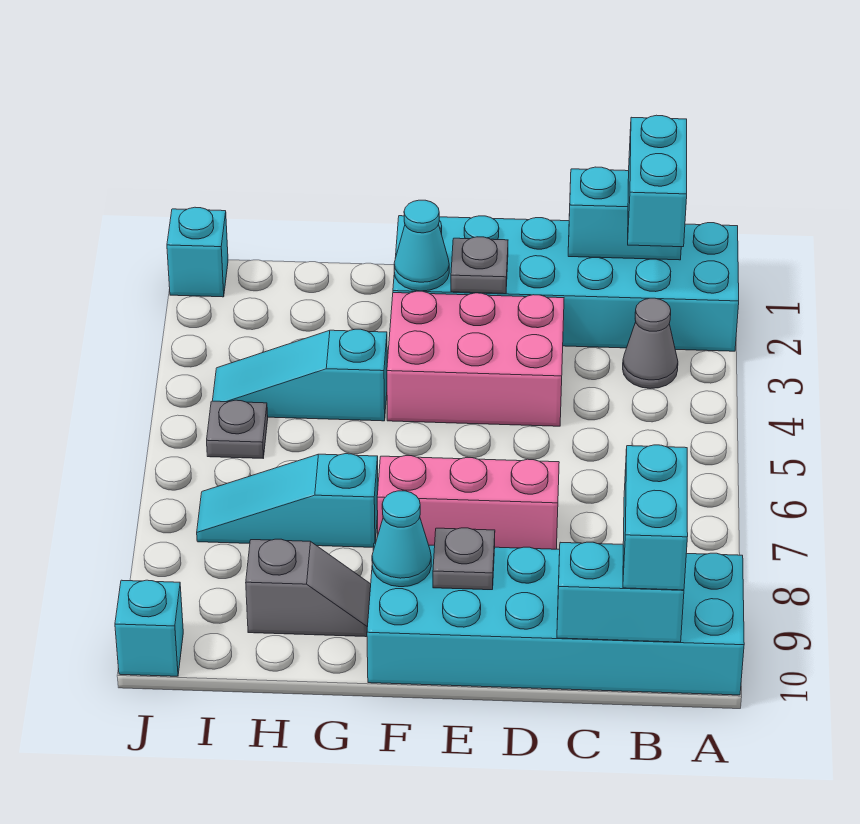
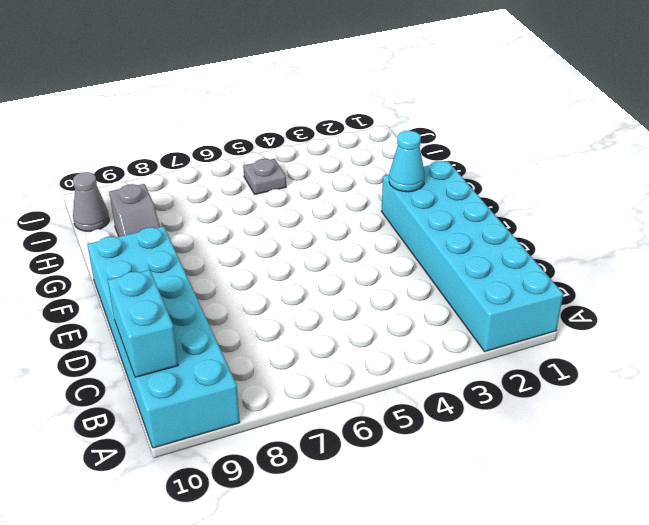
grey 1x1 cone [73,172,109,231] -> grey 1x1 cone moved to [623,298,678,389]
none -> pink 2x3 brick [387,291,564,426]
none -> pink 1x3 brick [377,456,559,549]
none -> cyan 1x3 slope [213,329,387,421]

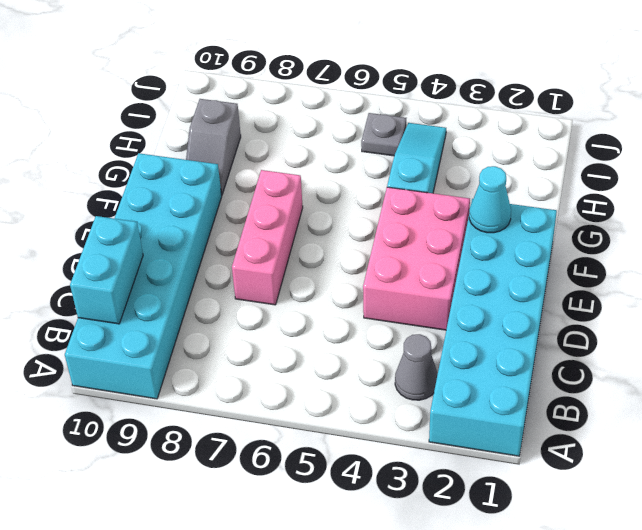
none -> cyan 1x3 slope [197,454,378,547]
none -> cyan 1x1 brick [167,207,228,297]
none -> cyan 1x1 brick [115,580,183,676]

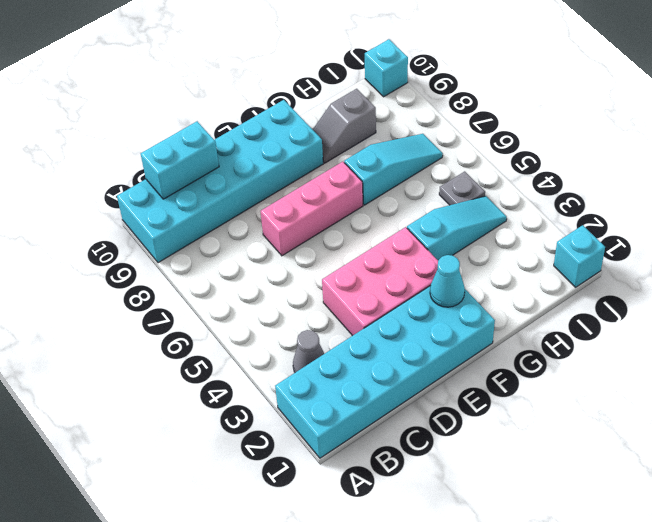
none -> cyan 1x2 brick [568,167,681,260]
none -> grey 1x1 plate [451,237,508,294]
none -> grey 1x1 plate [433,528,495,590]

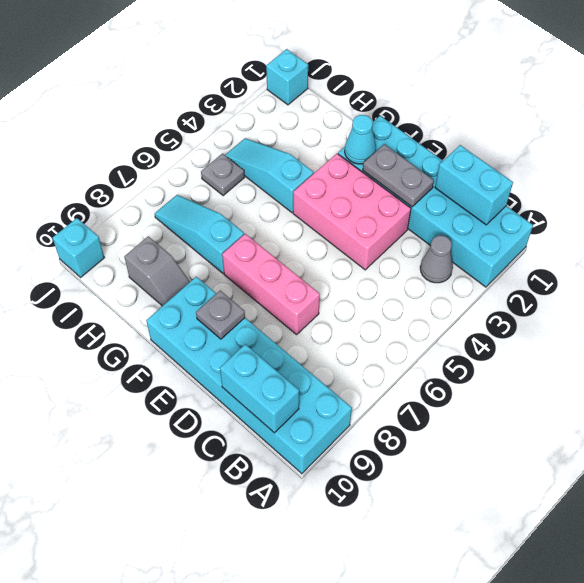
grey 1x2 plate [363,144,434,207] -> grey 1x1 plate [451,237,508,294]
none -> cyan 1x1 cone [372,491,431,587]
none -> cyan 1x2 brick [628,115,687,247]
none -> cyan 1x2 brick [623,445,688,590]

